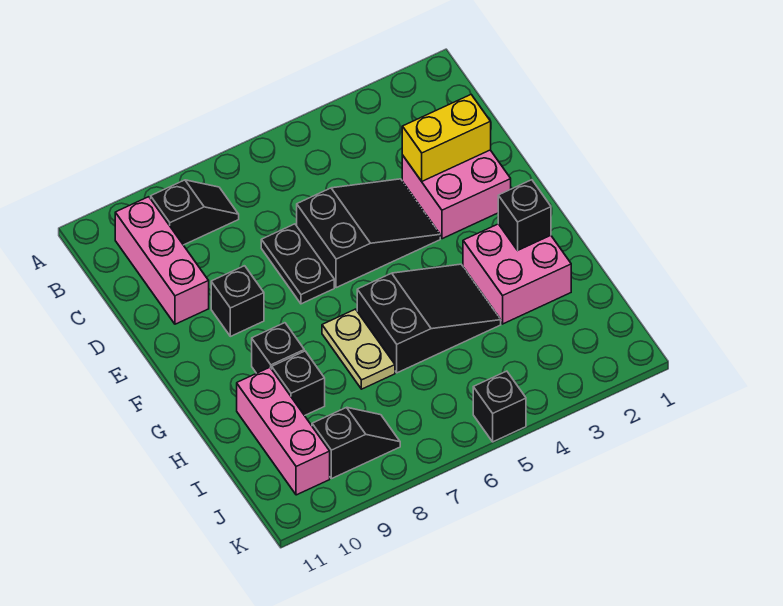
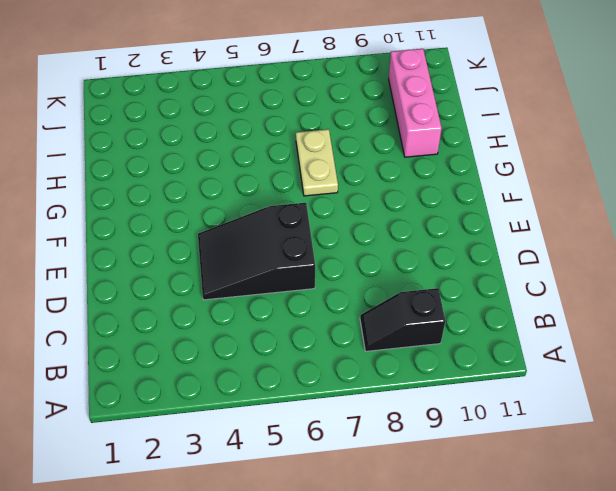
none -> pink 1x3 brick [115,197,209,324]
none -> pink 2x2 brick [402,150,511,239]
none -> black 1x2 plate [261,224,334,304]

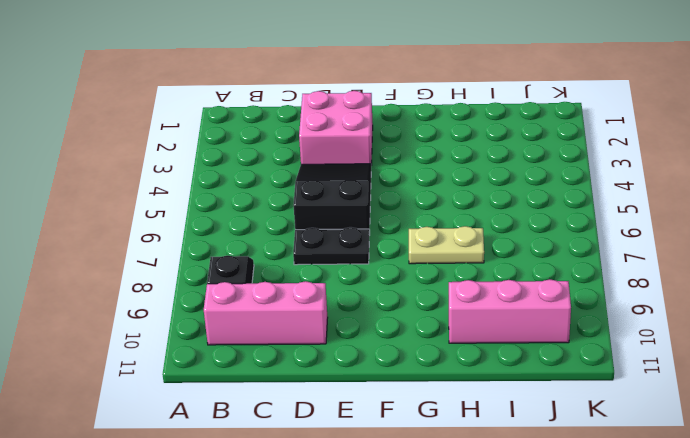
none -> black 1x1 brick [211,266,264,336]
none -> pink 2x2 brick [463,224,571,324]
none -> black 2x3 slope [357,264,501,373]

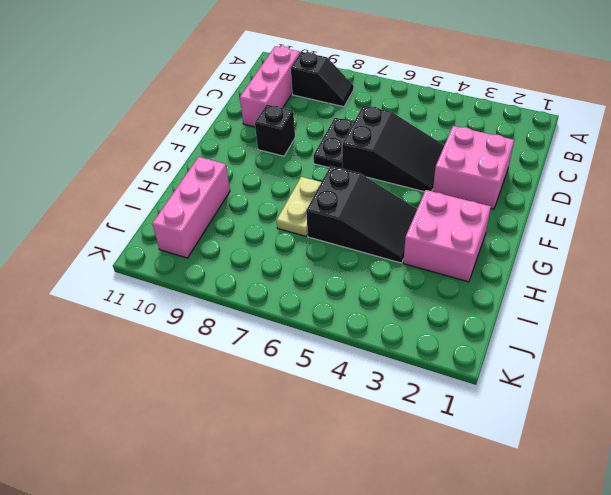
none -> black 1x1 brick [252,323,304,373]
none -> black 1x1 brick [272,351,325,416]
none -> black 1x2 slope [312,407,400,479]

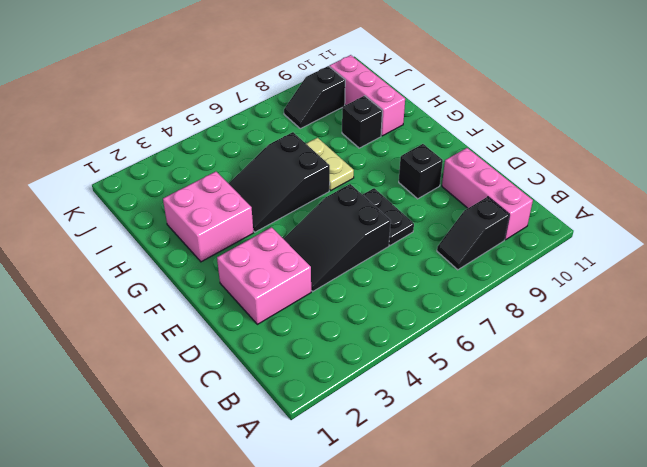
none -> black 1x1 brick [252,323,304,373]
none -> black 1x1 brick [473,371,526,442]
none -> yellow 1x2 brick [402,95,491,181]

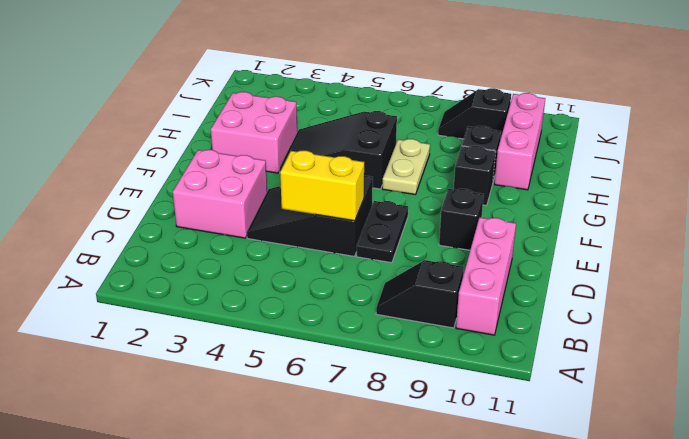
yellow 1x2 brick [280,151,364,221] -> yellow 1x2 brick moved to [402,95,491,181]
none -> black 1x1 brick [473,371,526,442]
none -> black 1x1 brick [498,180,551,250]

